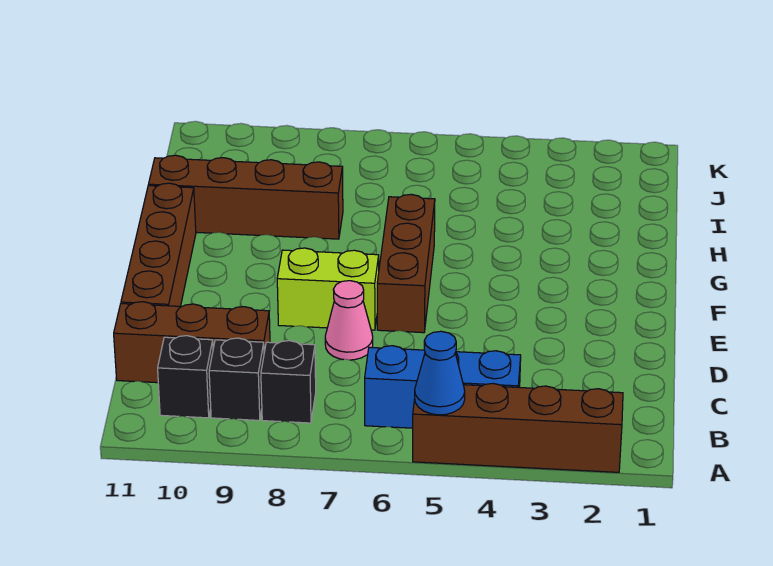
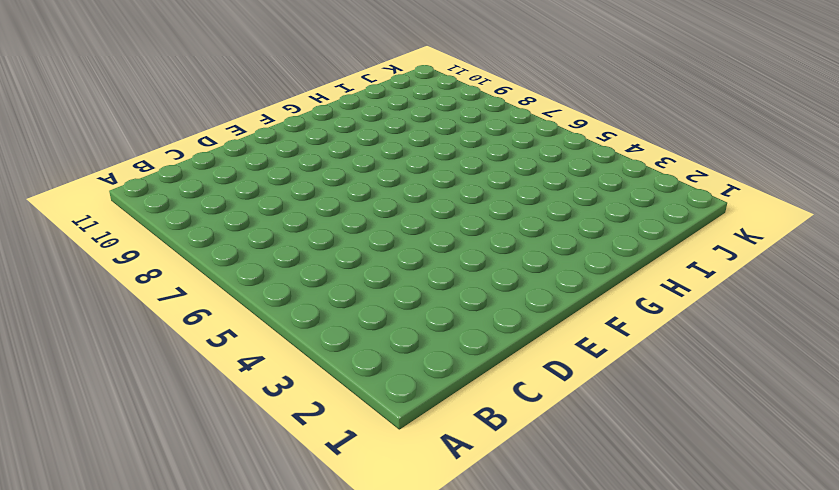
none -> brown 1x4 brick [413,384,623,472]
none -> blue 1x3 brick [365,346,521,428]
none -> black 1x1 brick [261,341,316,423]

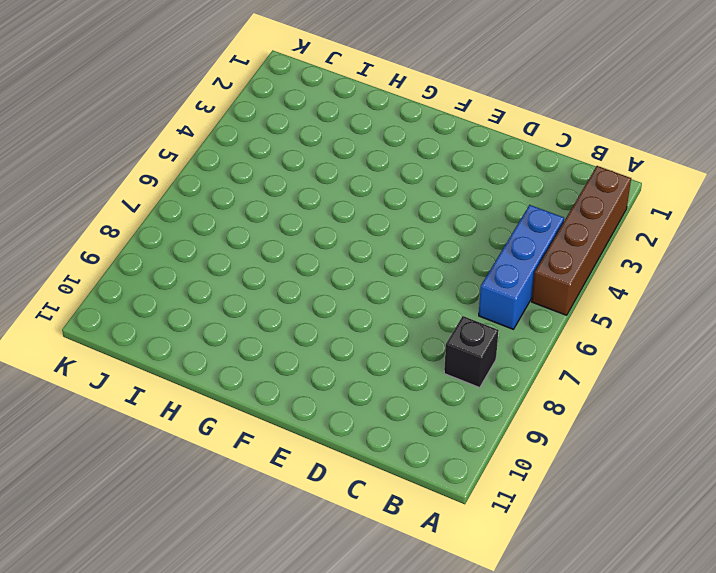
none -> black 1x1 brick [209,338,264,420]
none -> black 1x1 brick [158,336,213,418]
none -> brown 1x3 brick [114,302,270,383]

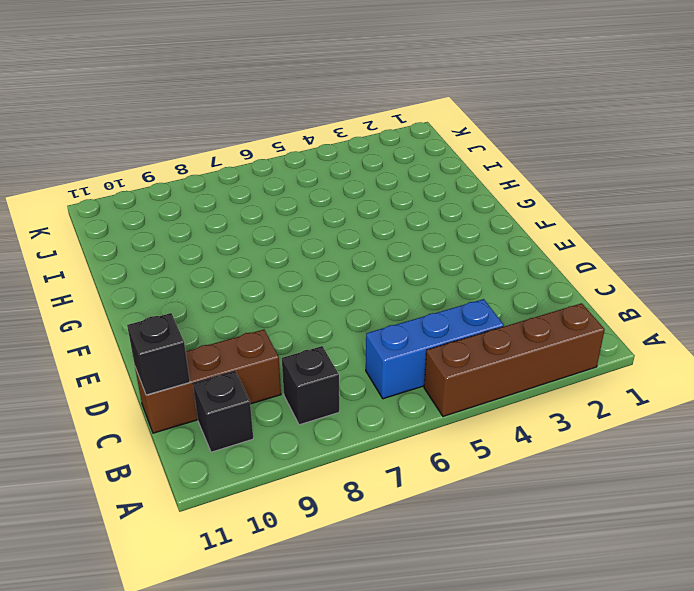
black 1x1 brick [127,313,190,395] -> black 1x1 brick moved to [209,338,264,420]
none -> pink 1x1 cone [325,281,373,360]
none -> brown 1x4 brick [121,183,196,306]
none -> brown 1x3 brick [377,194,435,333]

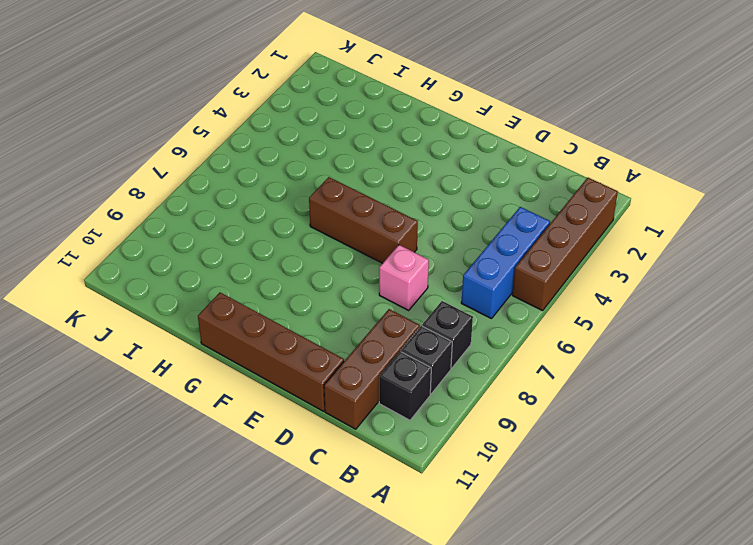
pink 1x1 brick [379,245,429,310] -> pink 1x1 cone [325,281,373,360]
none -> lime 1x2 brick [277,248,379,330]
none -> brown 1x4 brick [149,155,343,239]
none -> blue 1x1 cone [415,331,465,415]

